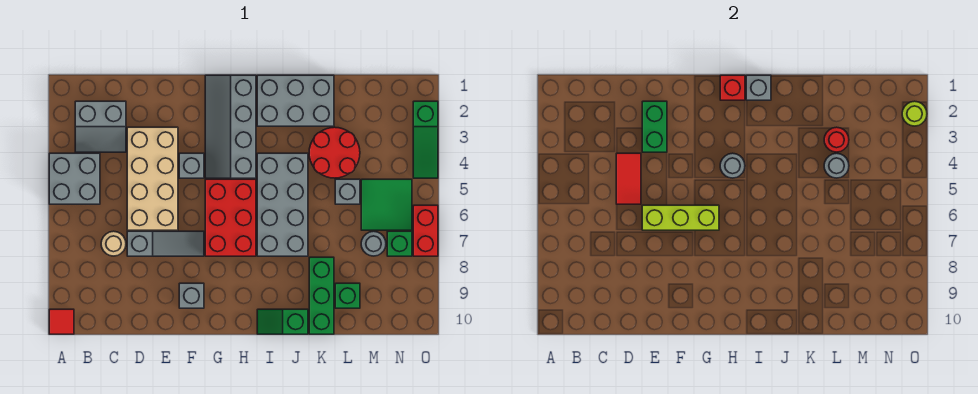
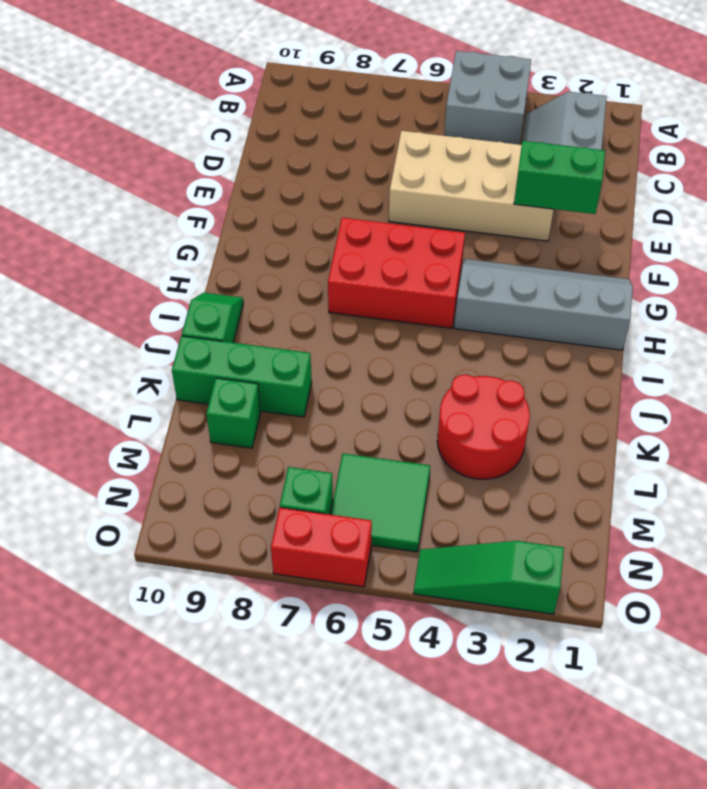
none -> red 1x1 tile [49,309,74,334]
none -> tan 1x1 round brick [101,231,126,256]
none -> grey 1x3 slope [127,231,204,256]
none -> grey 1x1 brick [179,153,204,178]

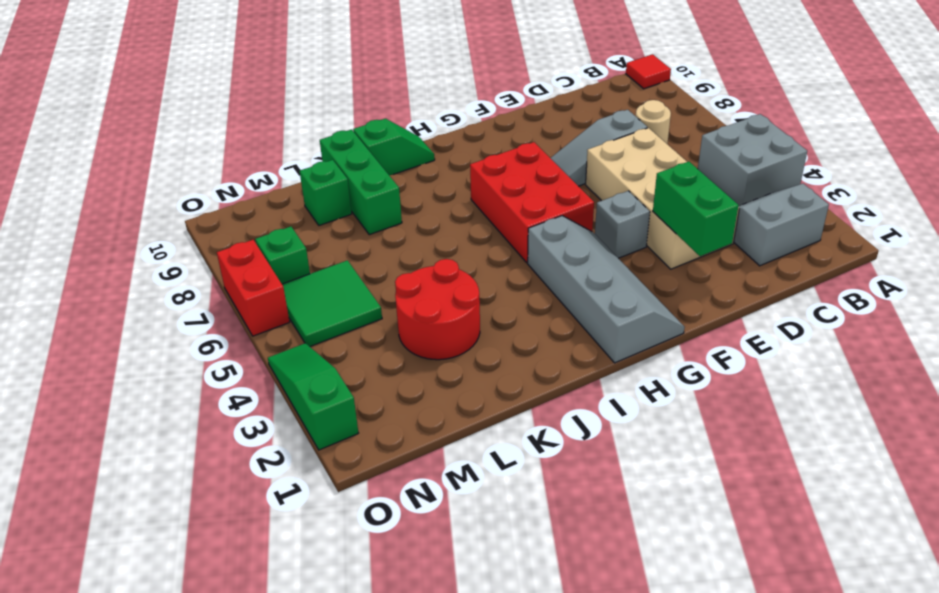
none -> grey 1x1 brick [179,283,204,308]
none -> grey 2x3 brick [257,75,334,126]
none -> grey 2x4 brick [257,153,308,256]
none -> grey 1x1 brick [335,179,360,204]

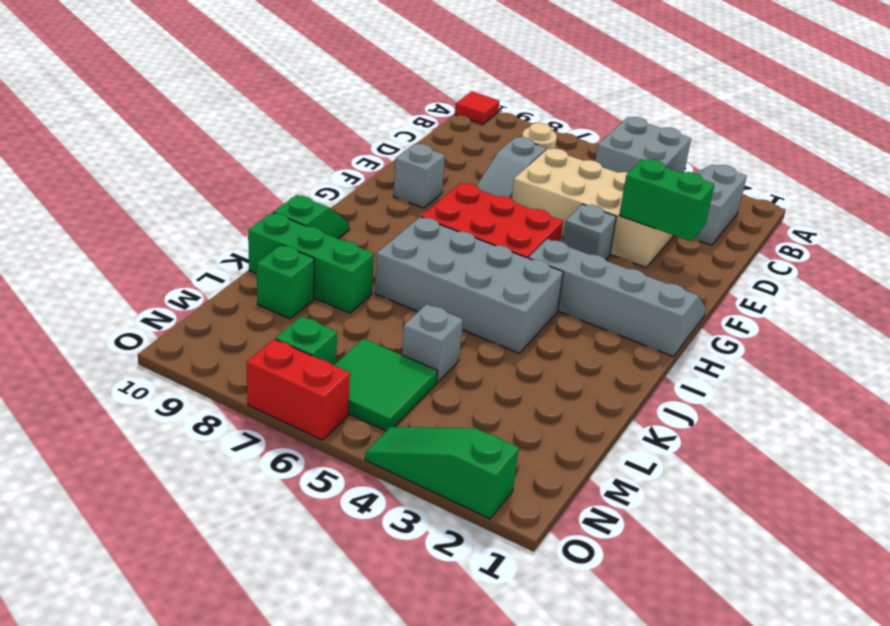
none -> grey 2x3 brick [257,75,334,126]
none -> red 2x2 round brick [309,127,360,178]
none -> grey 1x1 round brick [361,231,386,256]
none -> red 1x2 tile [616,153,641,204]

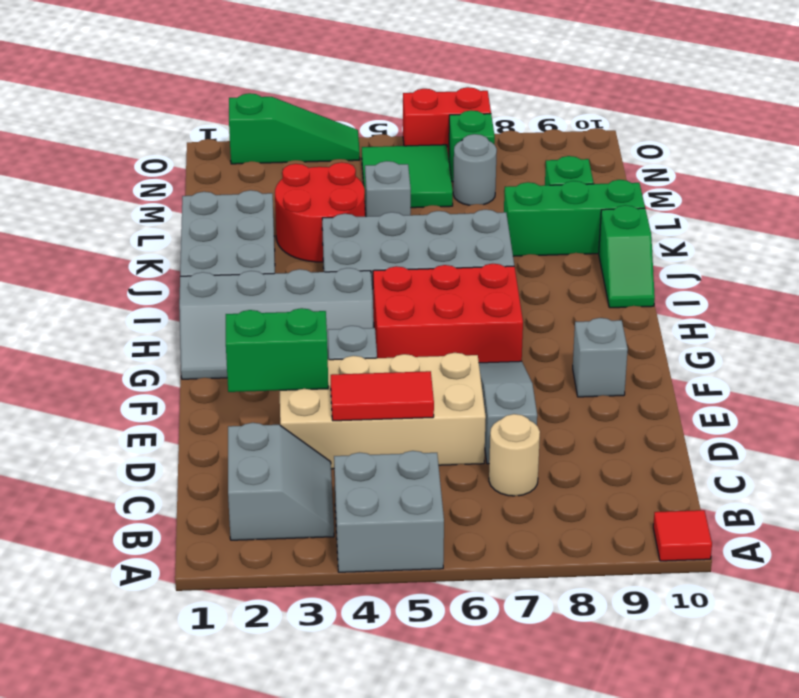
none -> lime 1x3 brick [642,205,719,230]
none -> red 1x1 brick [720,75,745,100]
none -> grey 1x1 round brick [720,153,745,178]
none -> grey 1x1 brick [746,75,771,100]

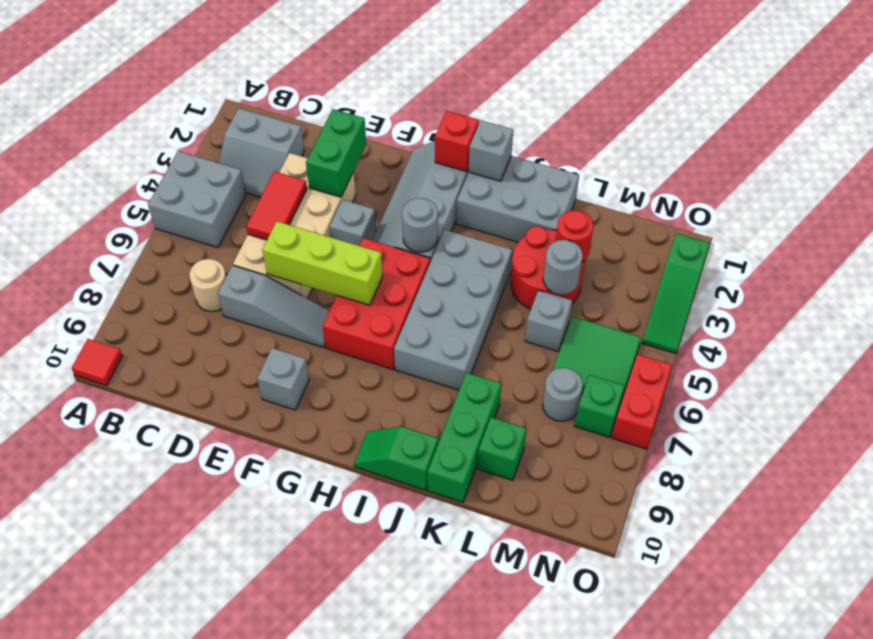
none -> lime 1x1 round brick [902,101,927,126]

